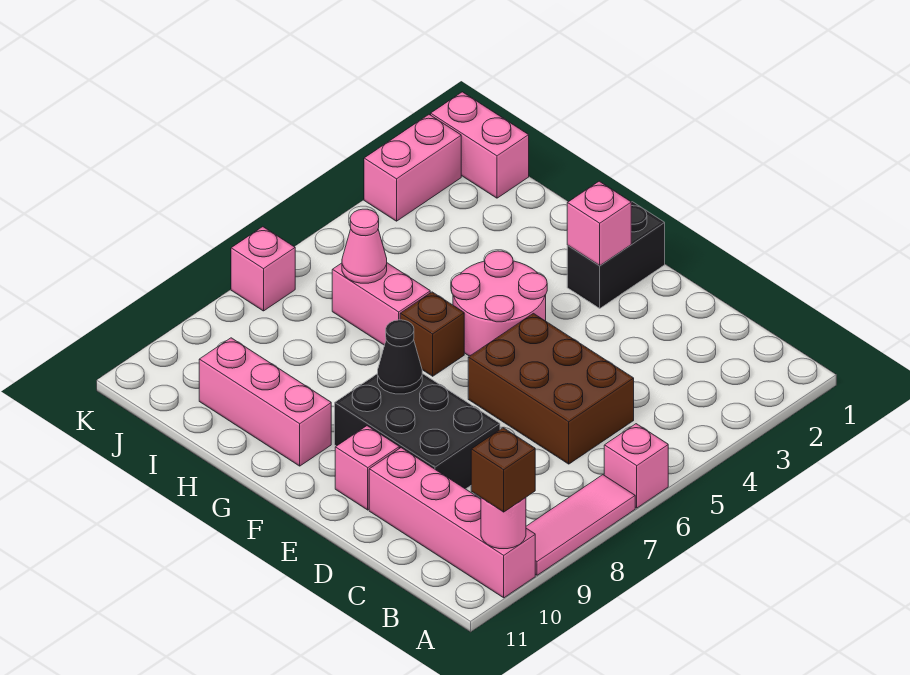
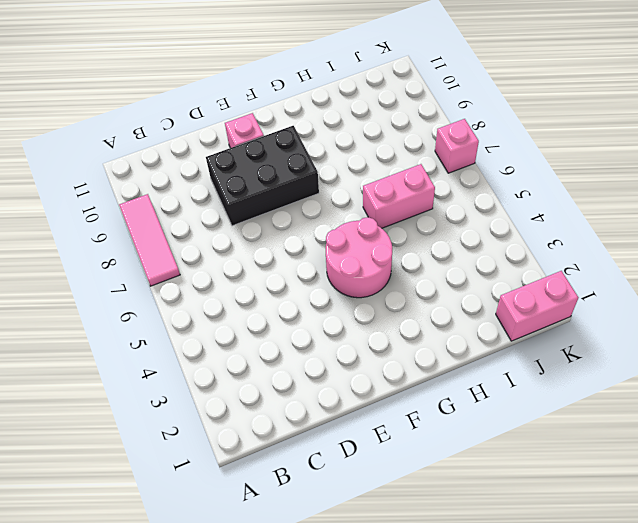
none -> pink 1x1 brick [604,424,668,508]
none -> pink 1x4 brick [369,448,535,598]
none -> brown 2x3 brick [468,313,634,464]

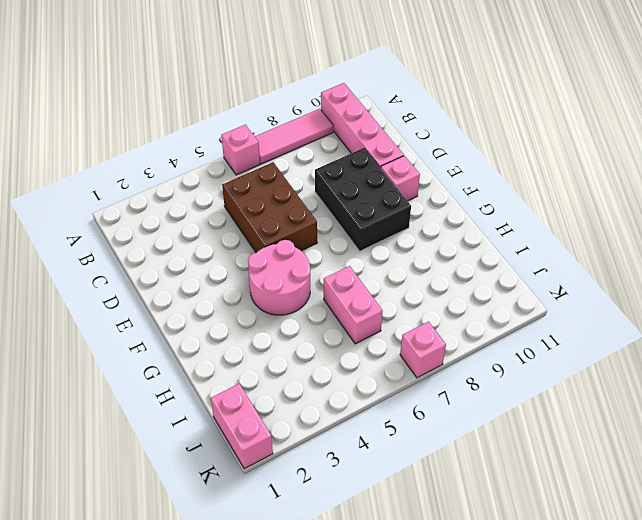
none -> black 1x2 brick [567,202,665,308]
none -> brown 1x1 brick [400,292,464,376]
none -> pink 1x3 brick [199,338,331,466]

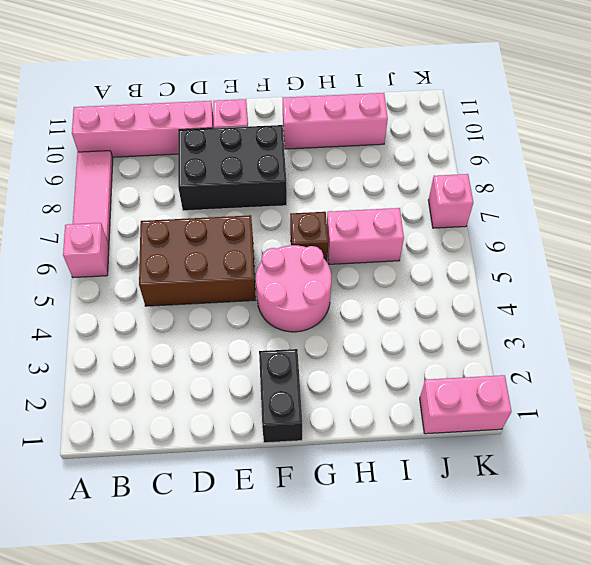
none -> pink 1x2 brick [364,115,461,221]
none -> pink 1x1 round brick [481,498,526,549]
none -> pink 1x1 brick [567,181,631,265]

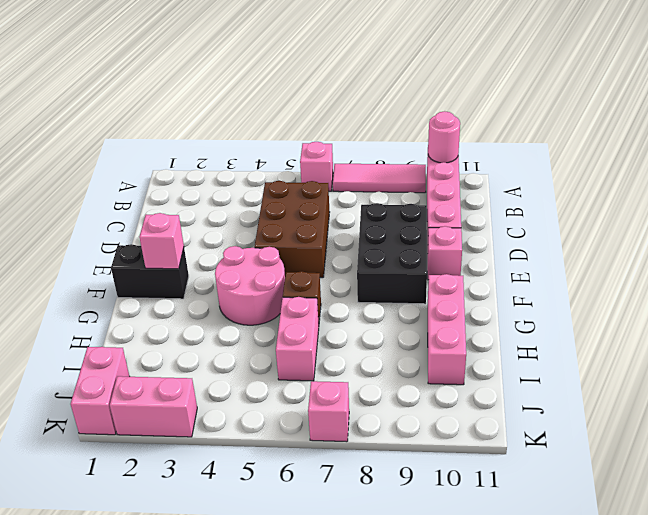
none -> black 1x1 cone [378,320,422,394]
none -> pink 1x1 cone [342,209,387,283]
none -> brown 1x1 brick [471,428,535,512]

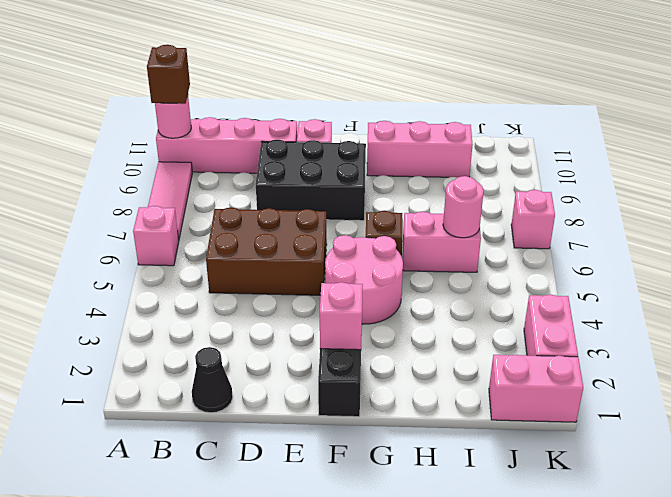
black 1x1 cone [192,347,233,413] -> black 1x1 cone moved to [378,320,422,394]
pink 1x1 round brick [443,176,484,238] -> pink 1x1 cone [342,209,387,283]

